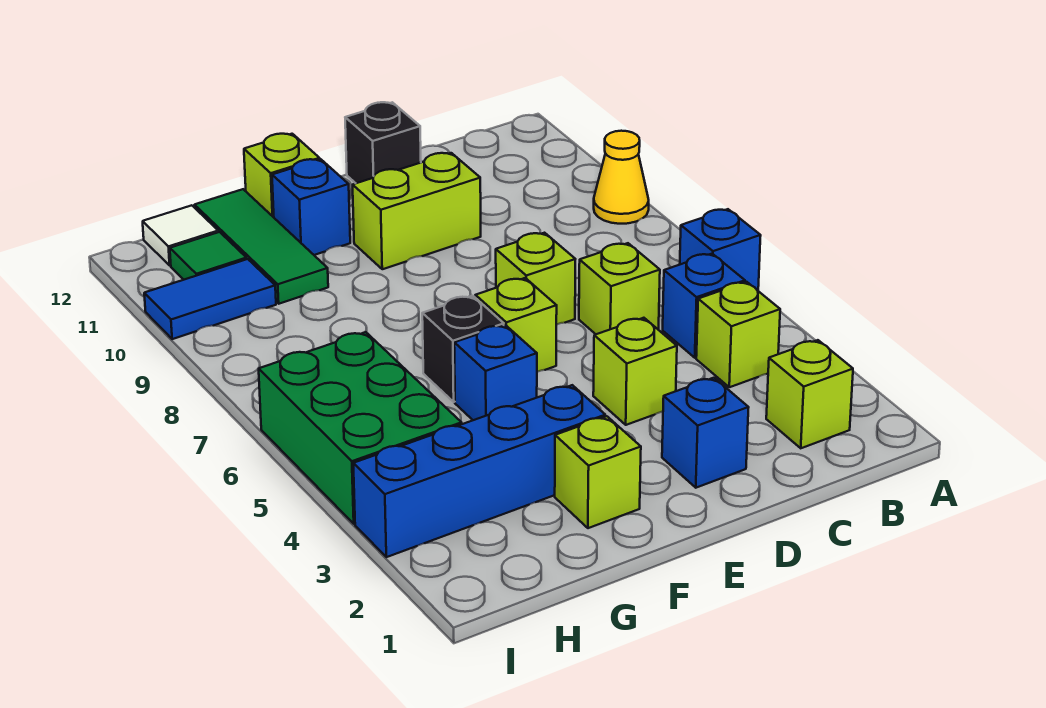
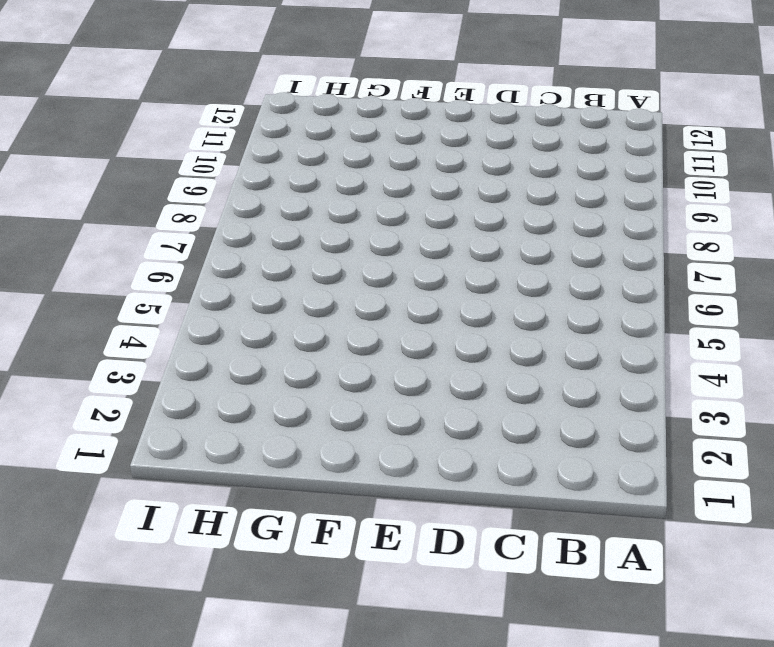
none -> blue 1x1 brick [680,209,761,291]
none -> yellow 1x1 cone [594,131,649,224]
none -> lime 1x1 brick [766,340,853,448]

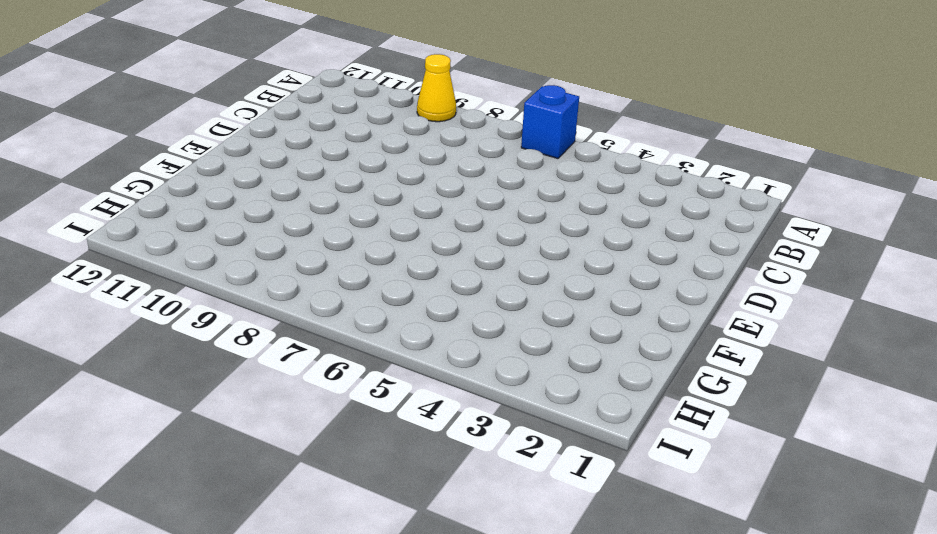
none -> lime 1x1 brick [766,340,853,448]
none -> lime 1x1 brick [696,282,780,387]
none -> blue 1x1 brick [663,254,745,358]

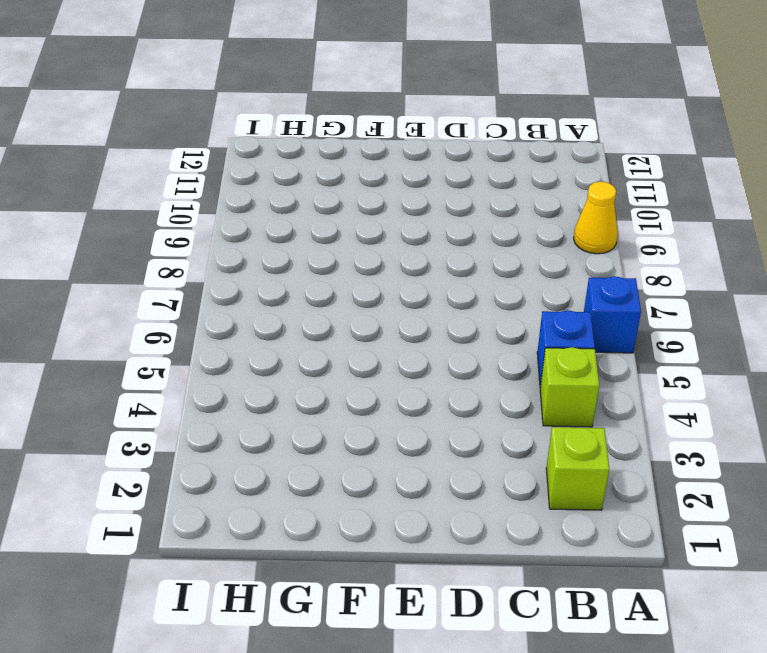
none -> lime 1x1 brick [579,243,660,334]
none -> blue 1x1 brick [662,378,749,488]
none -> lime 1x1 brick [593,318,677,425]

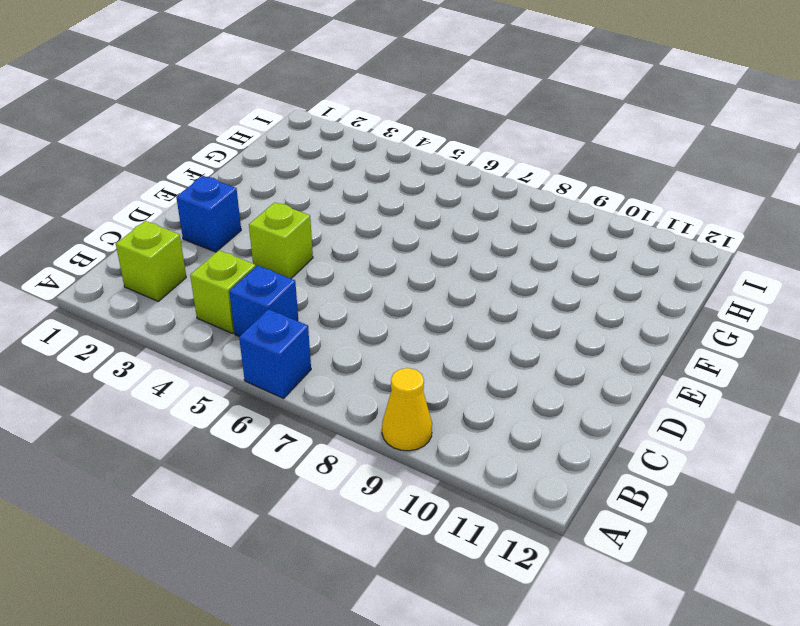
none -> lime 1x1 brick [579,243,660,334]
none -> lime 1x1 brick [496,233,575,325]
none -> lime 1x2 brick [353,153,481,269]

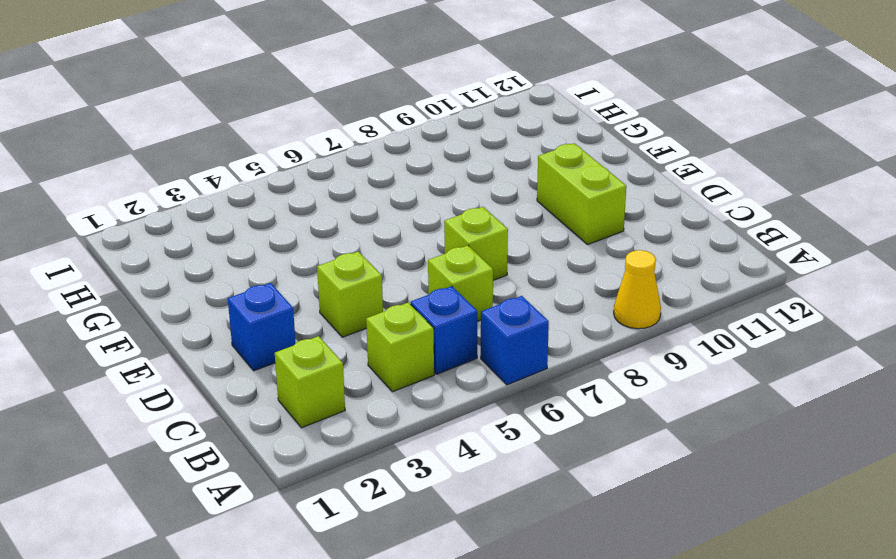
none -> black 1x1 brick [345,102,421,183]
none -> lime 1x1 brick [475,278,557,372]
none -> lime 1x1 brick [555,416,641,528]

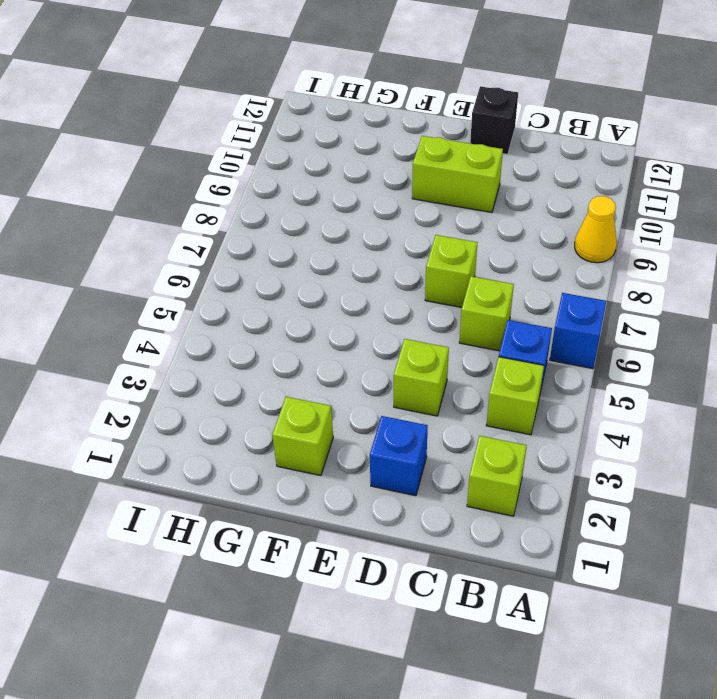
none -> lime 1x1 brick [475,278,557,372]
none -> blue 1x4 brick [353,385,605,557]
none -> blue 1x1 brick [454,325,537,420]

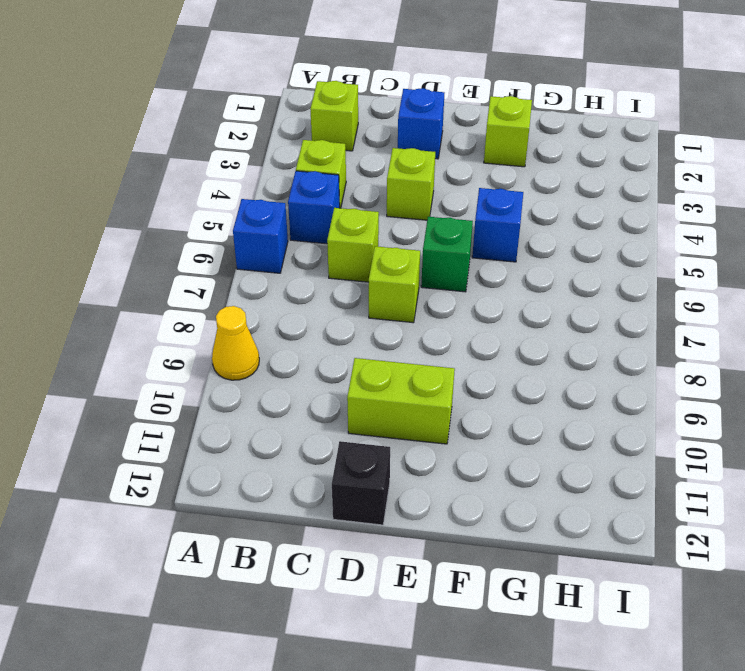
green 1x1 brick [421,217,473,292] -> lime 1x1 brick [475,278,557,372]
none -> blue 1x4 brick [353,385,605,557]
none -> black 1x1 brick [422,296,504,402]
none -> blue 1x1 brick [272,159,350,255]

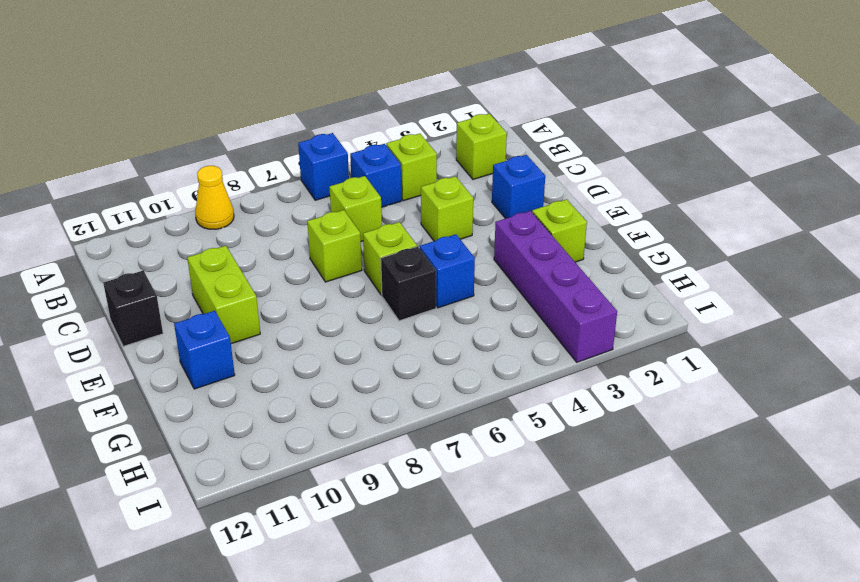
purple 1x4 brick [494,211,617,362] -> blue 1x4 brick [353,385,605,557]
none -> lime 1x1 brick [244,134,320,217]
none -> green 1x3 tile [194,189,328,304]
none -> green 2x3 brick [259,332,462,524]

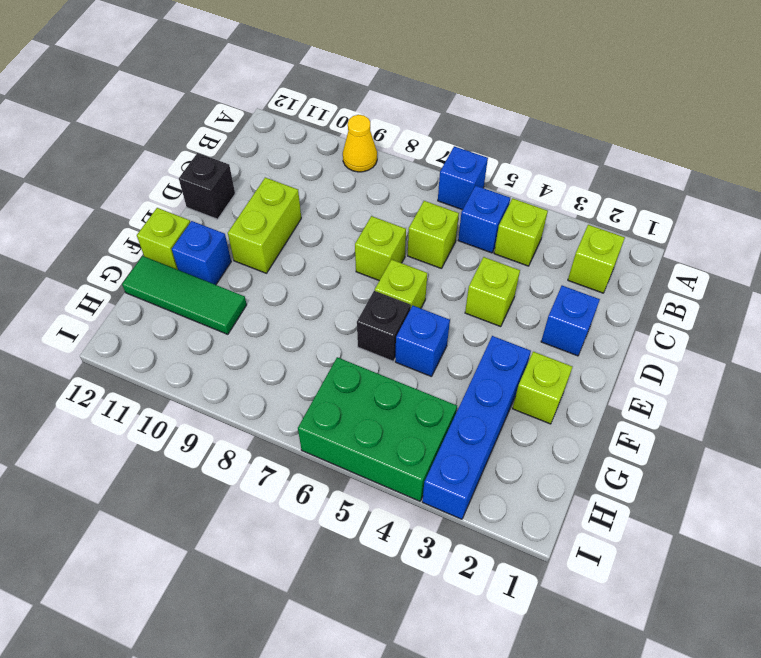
none -> blue 1x2 tile [144,259,276,339]
none -> green 1x1 tile [170,232,247,280]
none -> white 1x1 tile [143,205,218,266]

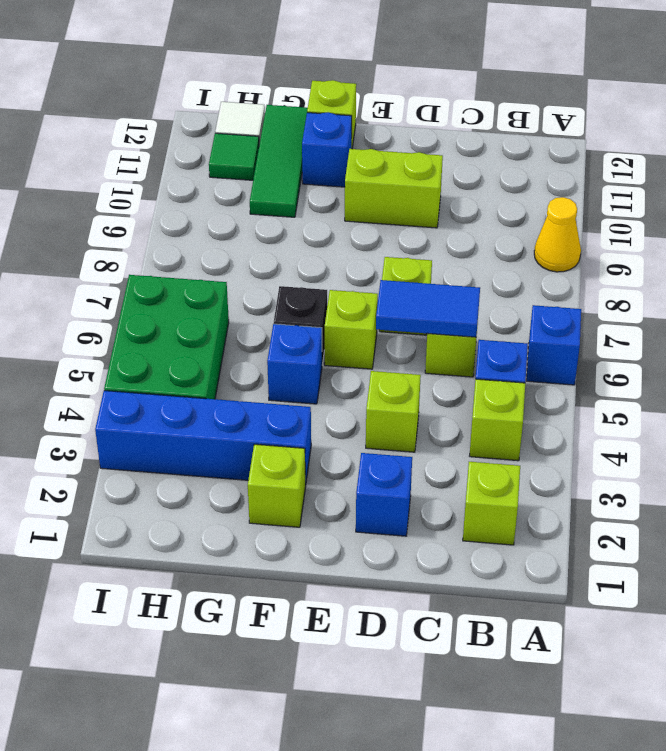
blue 1x2 tile [376,280,480,337] -> blue 1x2 tile moved to [144,259,276,339]
none -> black 1x1 brick [345,102,421,183]

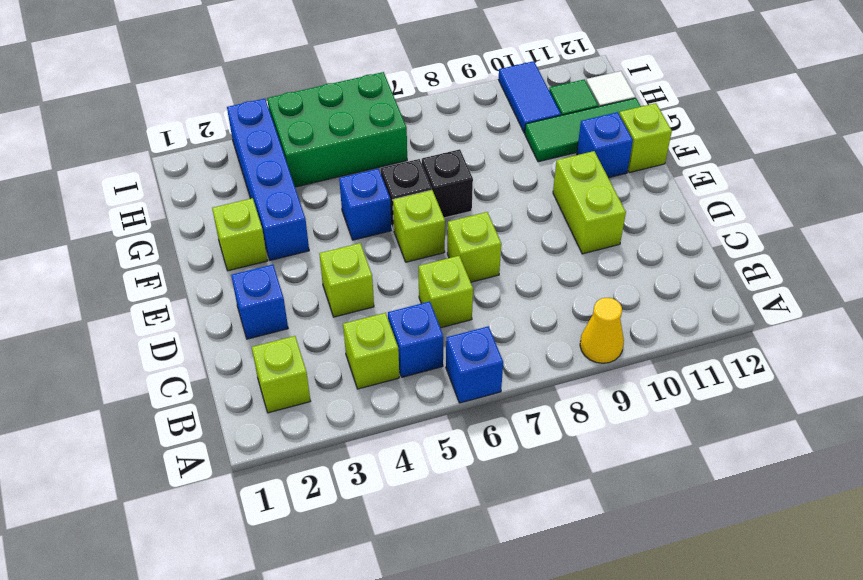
black 1x1 brick [422,149,473,218] -> black 1x1 brick moved to [345,102,421,183]

